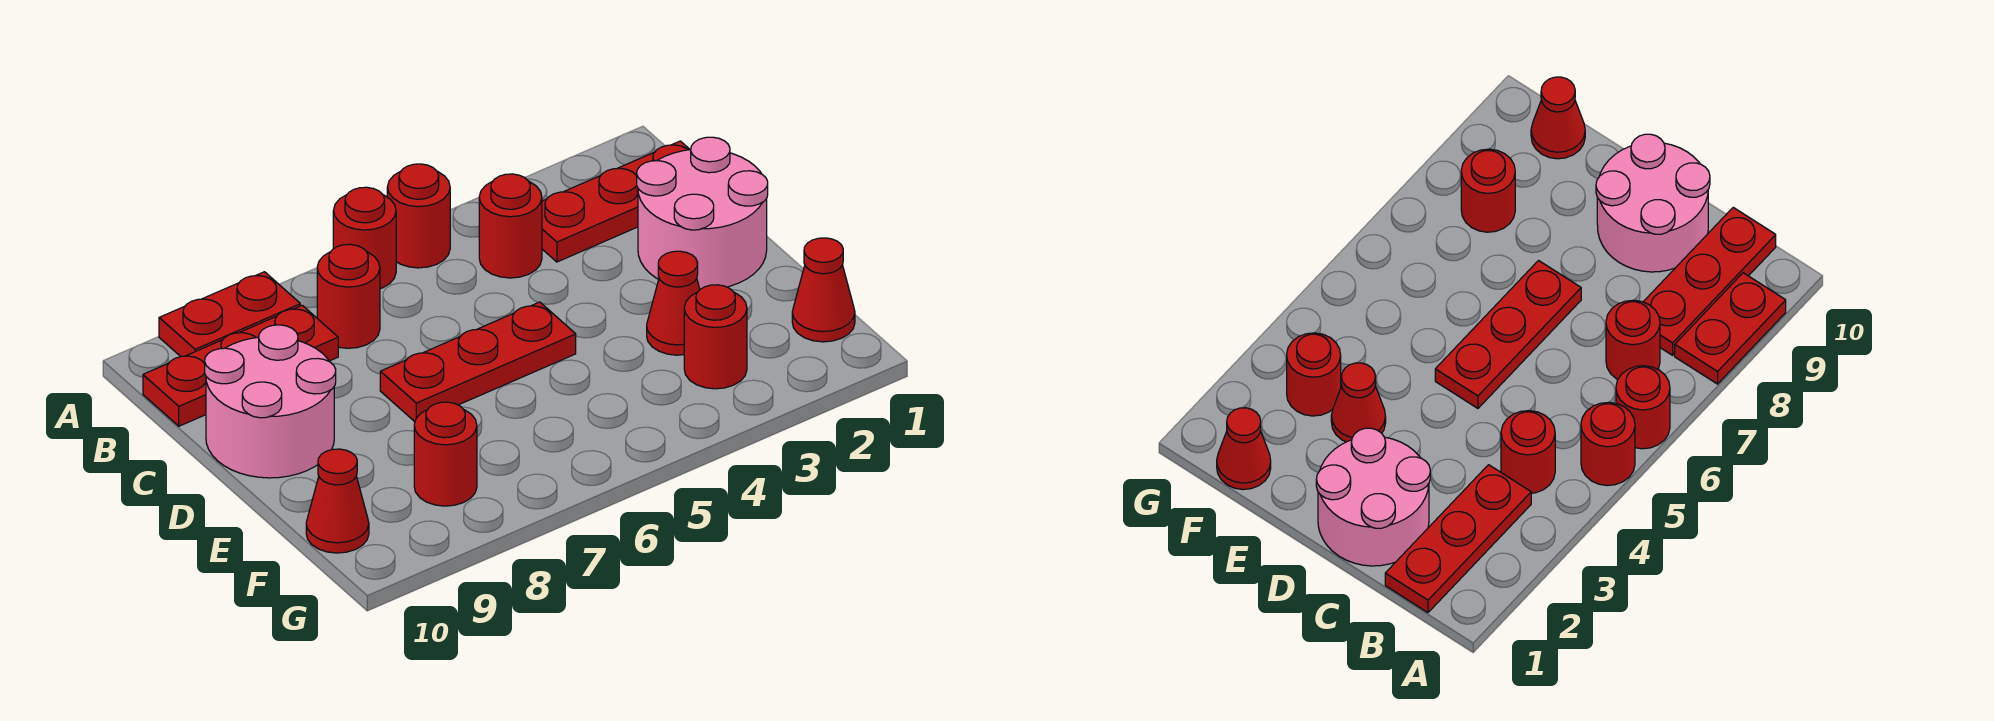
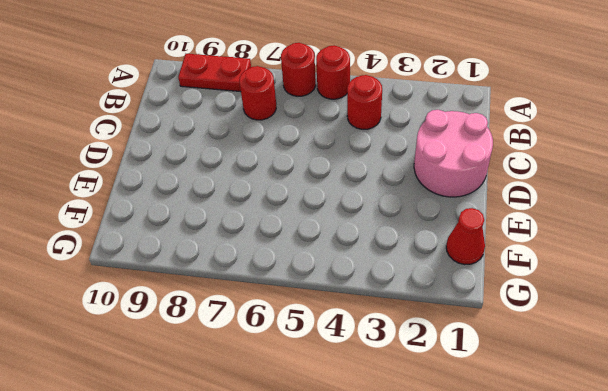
none -> red 1x3 plate [542,141,690,262]
none -> red 1x3 plate [143,305,338,426]
none -> pink 2x2 round brick [205,325,336,478]

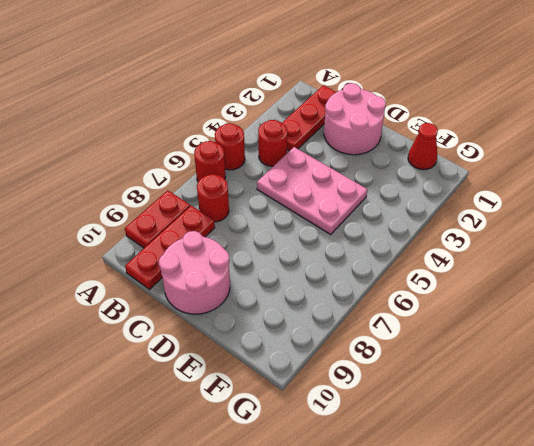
pink 2x3 plate [257,147,367,234] -> red 1x3 plate [380,302,576,422]
none -> red 1x1 cone [647,251,700,355]
none -> red 1x1 round brick [684,285,747,389]
none -> red 1x1 round brick [414,402,477,506]

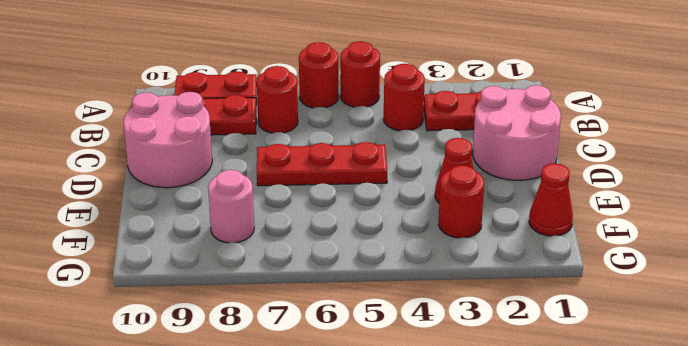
pink 1x1 round brick [208,170,254,243] -> red 1x1 round brick [414,402,477,506]
none -> red 1x1 cone [306,449,369,553]

